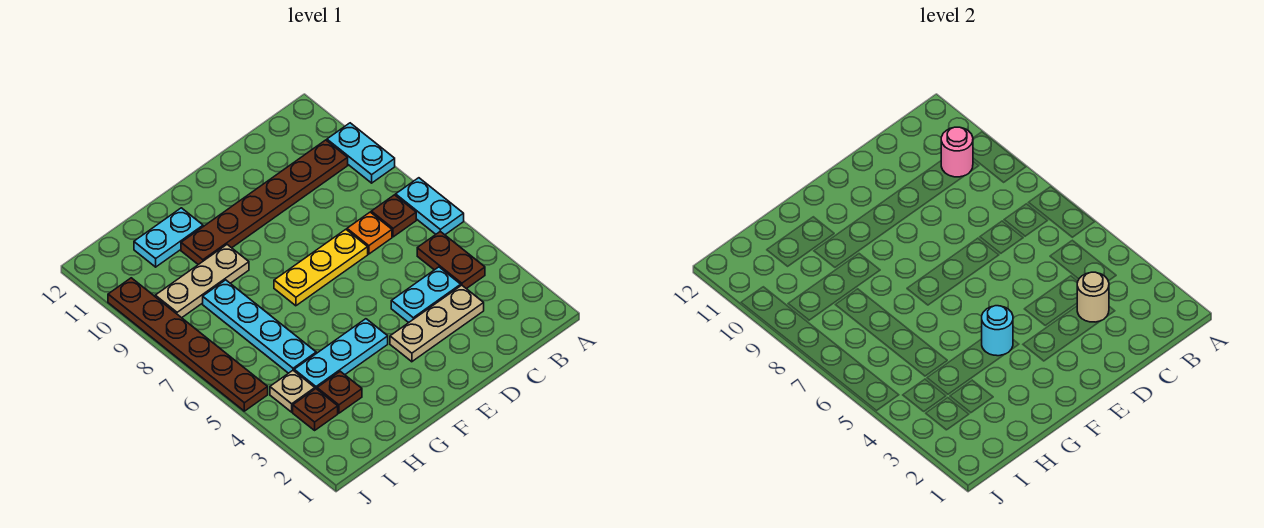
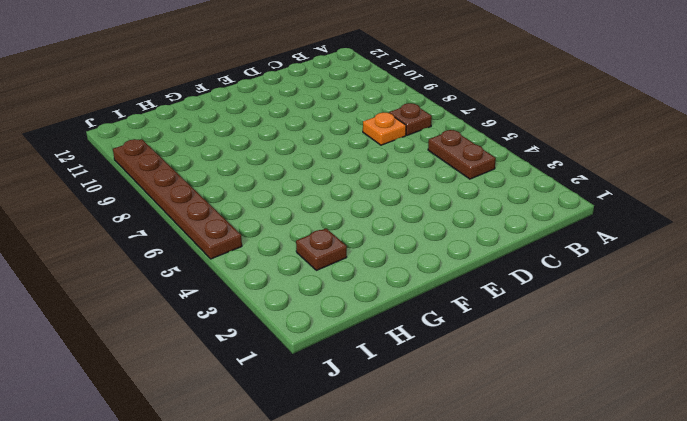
none -> cyan 1x2 plate [396,178,464,235]
none -> cyan 1x2 plate [327,123,395,183]
none -> brown 1x6 plate [181,140,348,265]

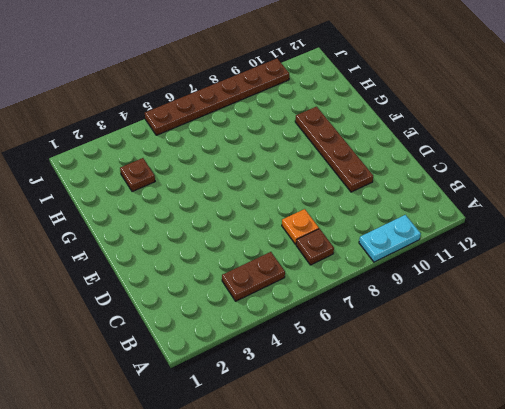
brown 1x4 plate [295,107,373,192] -> brown 1x6 plate [181,140,348,265]
none -> cyan 1x2 plate [396,178,464,235]
none -> tan 1x3 plate [390,285,484,362]
none -> cyan 1x2 plate [391,267,461,323]

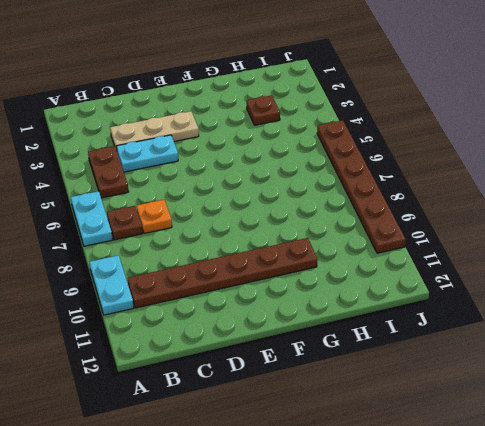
none -> yellow 1x3 plate [274,229,368,306]
none -> cyan 1x3 plate [294,319,388,389]
none -> tan 1x3 plate [155,245,249,318]

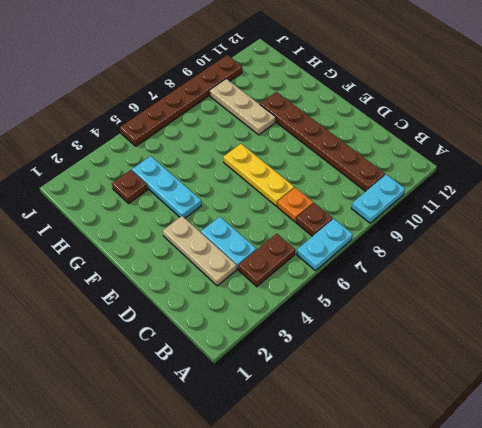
none -> cyan 1x2 plate [134,208,203,267]
none -> cyan 1x4 plate [203,280,316,373]
none -> brown 1x1 plate [293,389,338,430]

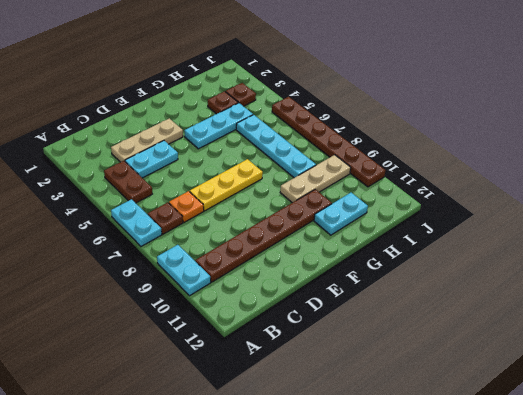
none -> tan 1x1 plate [270,371,315,412]
none -> pink 1x1 round brick [941,127,973,177]
none -> tan 1x1 round brick [1077,272,1109,322]

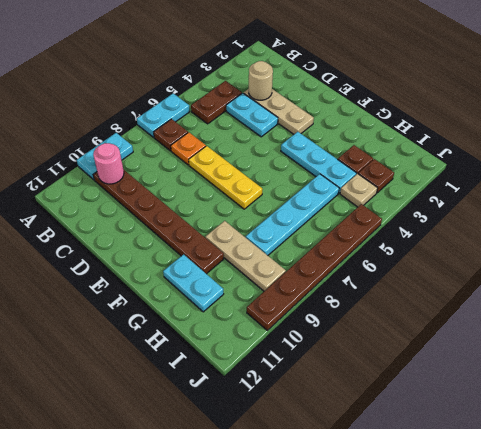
none -> cyan 1x1 round brick [982,306,1013,356]

